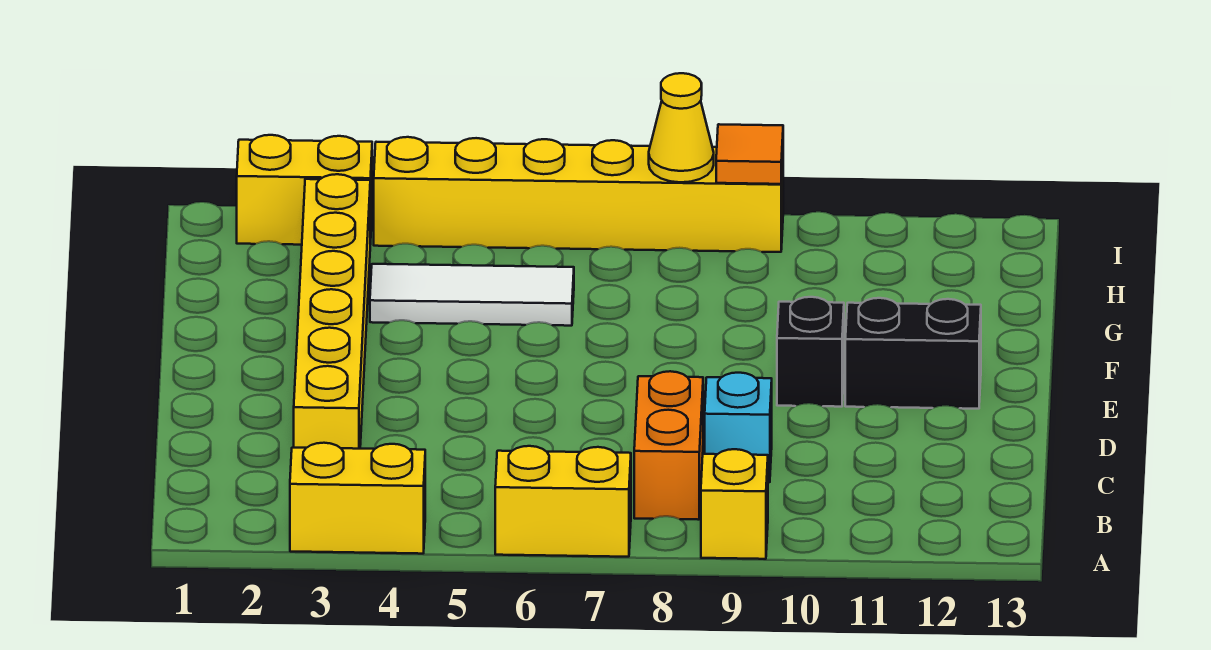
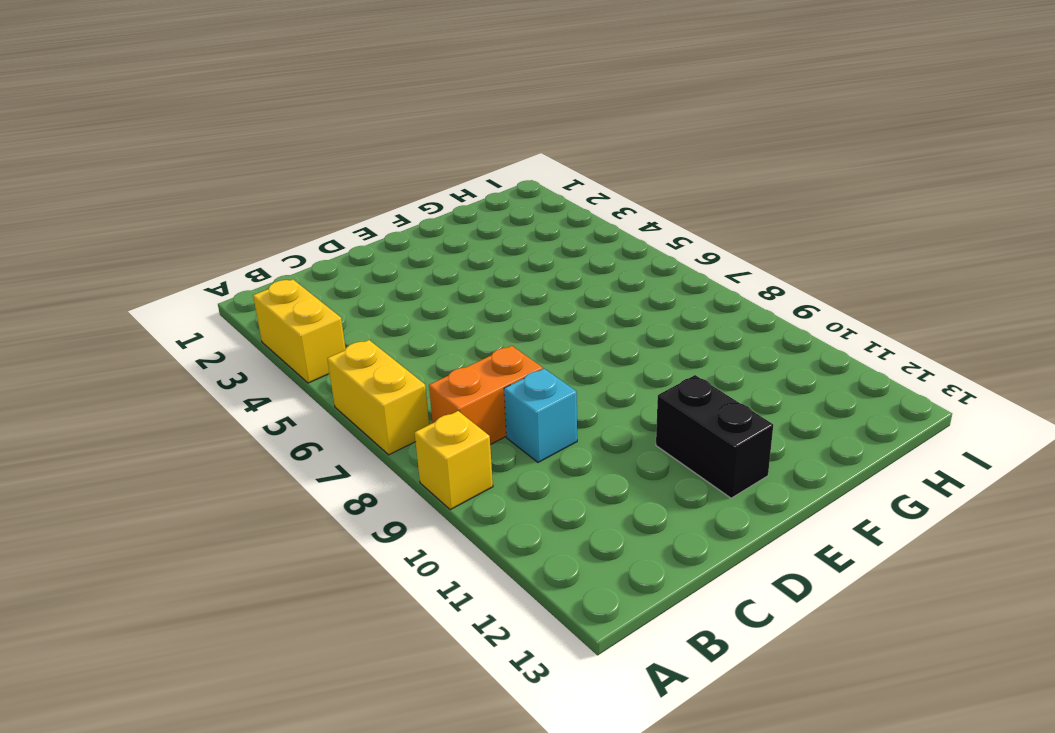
none -> yellow 1x6 brick [294,174,370,449]
none -> black 1x1 brick [777,297,844,407]
none -> white 1x3 tile [370,264,574,326]

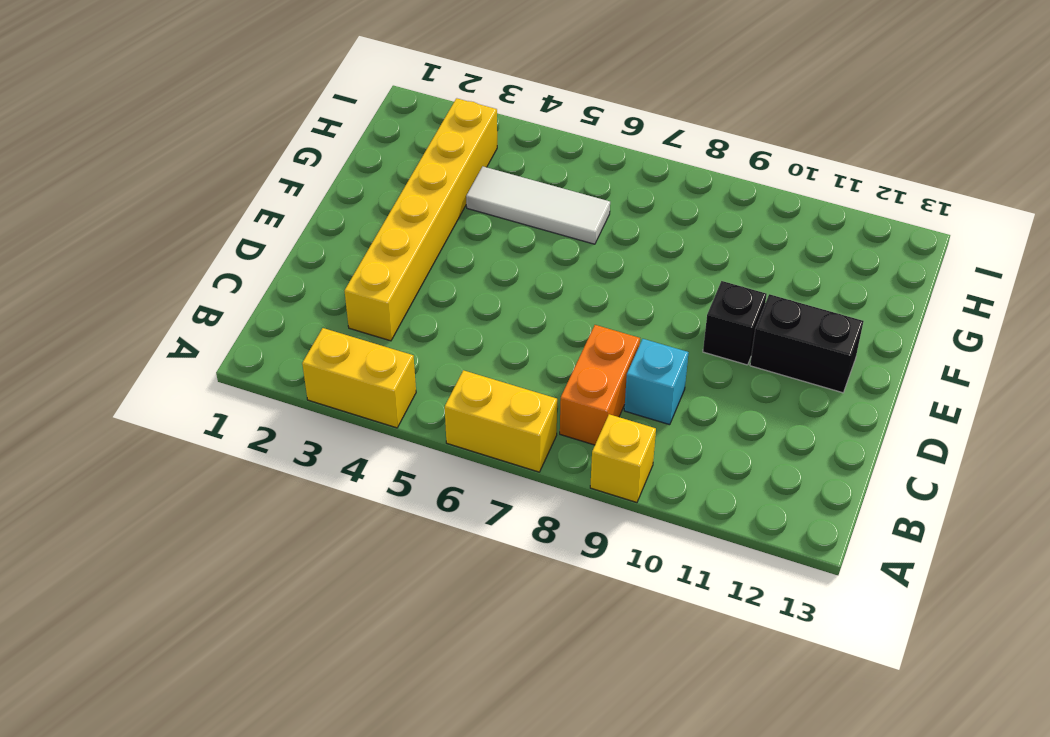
none -> yellow 1x2 brick [237,135,372,245]
none -> yellow 1x6 brick [374,137,783,252]
none -> yellow 1x1 cone [649,73,714,182]

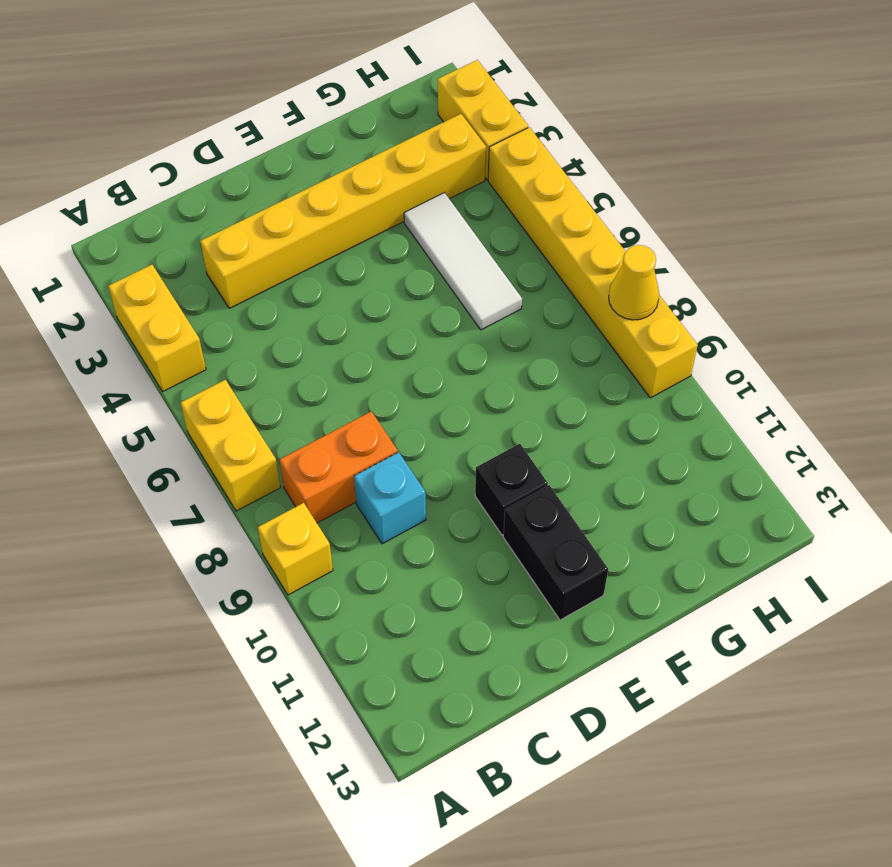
none -> orange 1x1 tile [716,124,783,184]

